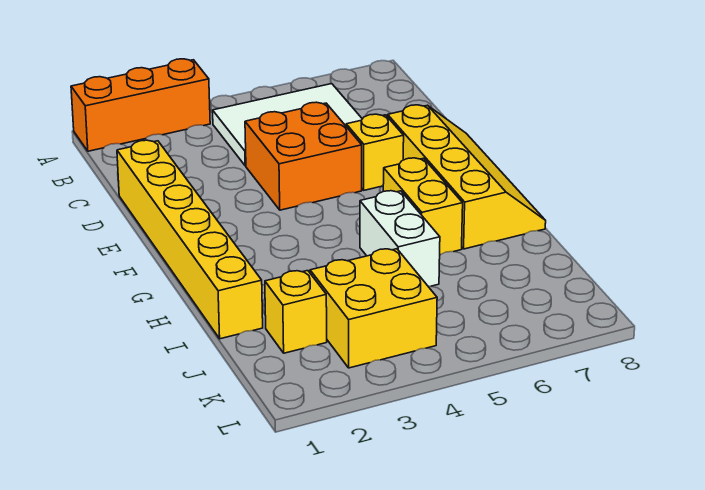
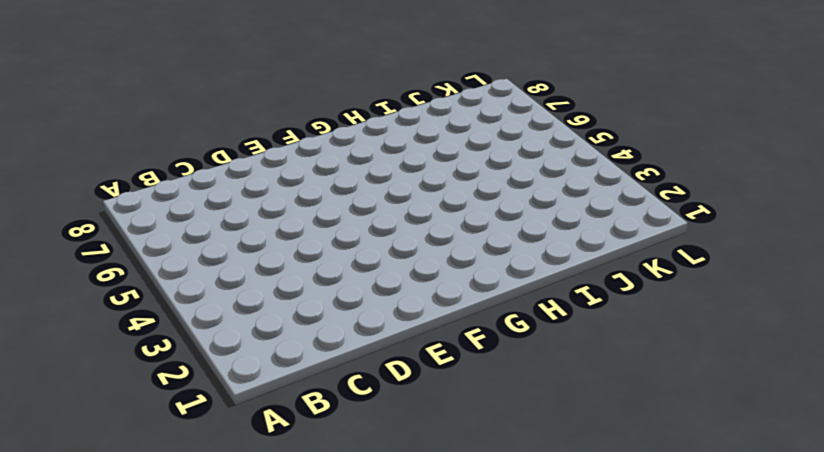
none -> orange 1x3 brick [71,59,210,151]
none -> white 2x3 tile [213,84,362,166]

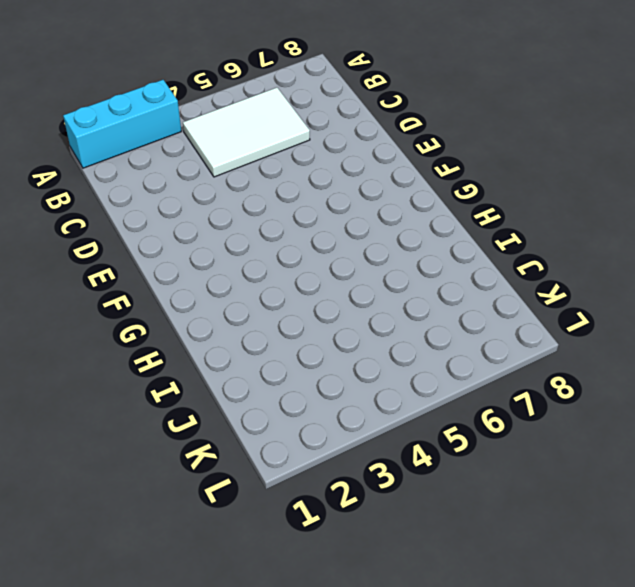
cyan 1x3 brick [63,80,181,168] -> orange 1x3 brick [71,59,210,151]
none -> yellow 1x6 brick [117,140,263,339]
none -> orange 2x2 brick [245,102,362,210]

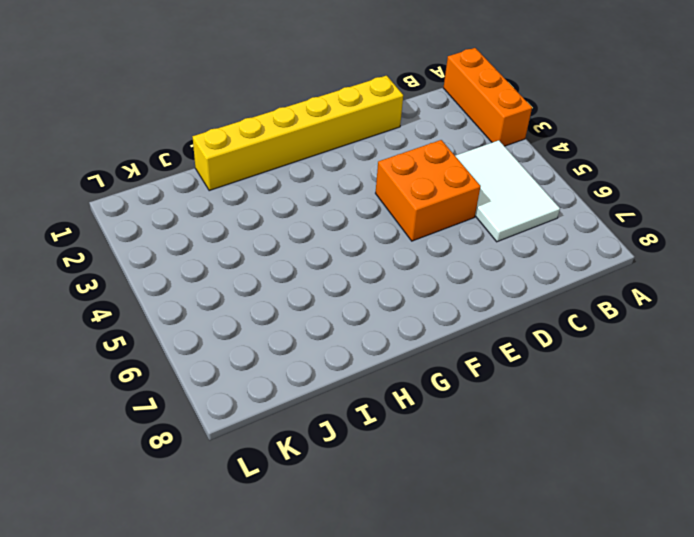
none -> yellow 1x1 brick [346,114,404,190]
none -> yellow 2x4 slope [388,105,546,249]

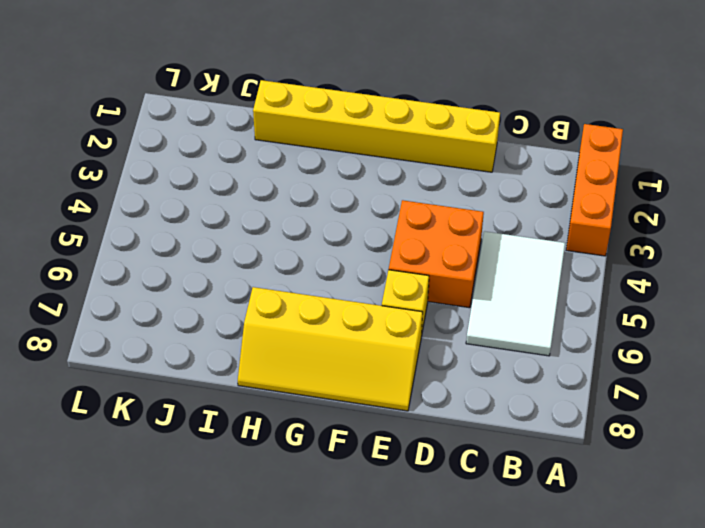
none -> yellow 1x2 brick [383,158,463,255]
none -> white 1x2 brick [360,191,440,286]

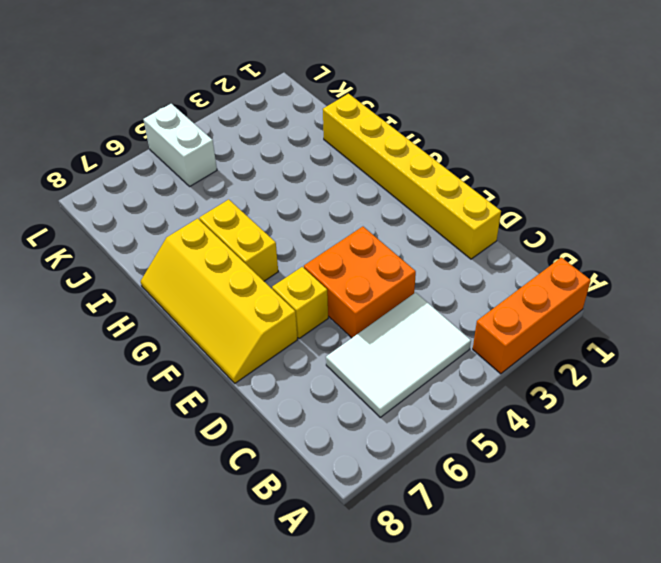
white 1x2 brick [143,104,217,186] -> white 1x2 brick moved to [360,191,440,286]
none -> yellow 1x1 brick [265,271,327,353]
none -> yellow 2x2 brick [310,249,437,368]

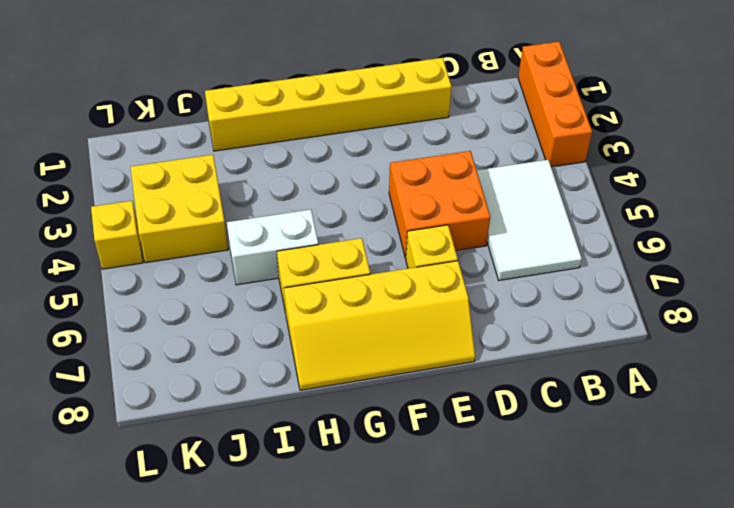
yellow 1x1 brick [91,201,143,269] -> yellow 1x1 brick moved to [265,271,327,353]

